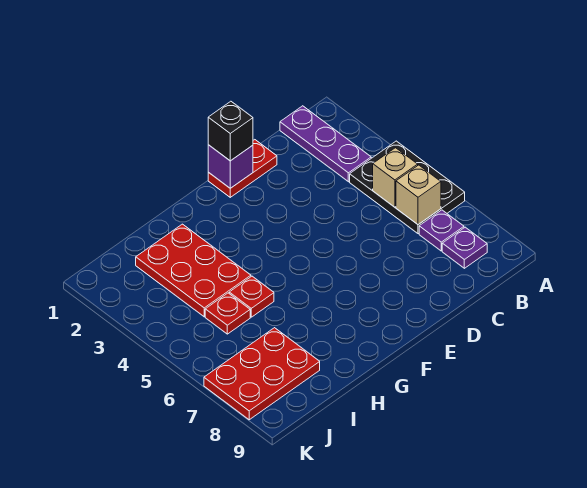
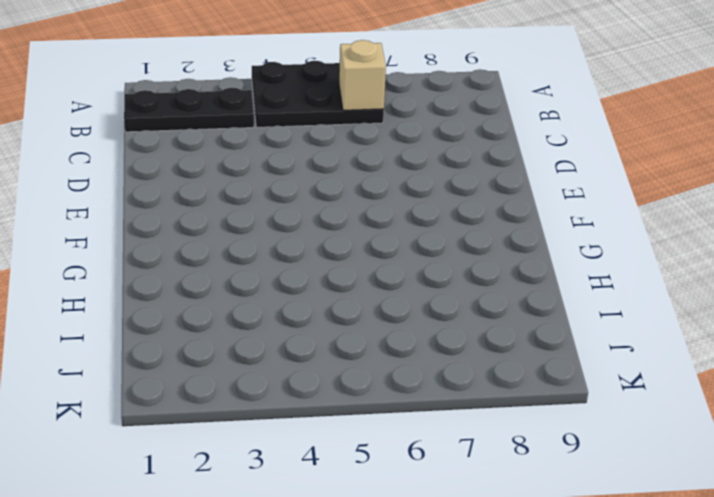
black 1x3 plate [124,88,254,132] -> purple 1x3 plate [280,106,371,182]
none -> purple 1x1 plate [419,210,464,251]
none -> purple 1x1 plate [442,227,487,268]
none -> red 1x2 plate [208,140,277,197]

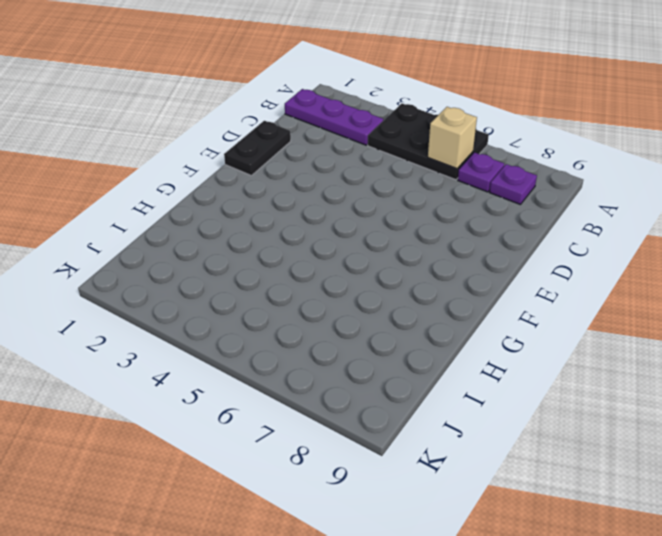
black 1x2 plate [224,121,291,176] -> red 1x2 plate [208,140,277,197]
none -> red 2x3 plate [136,224,251,317]
none -> red 1x1 plate [229,276,274,317]
none -> red 1x1 plate [205,293,250,334]

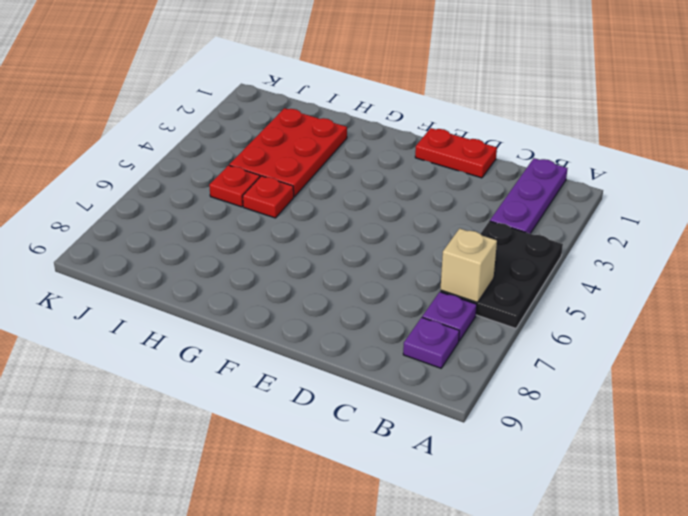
none -> red 2x3 plate [204,328,320,420]
none -> tan 1x1 brick [373,148,418,207]
none -> purple 1x1 brick [208,145,253,188]

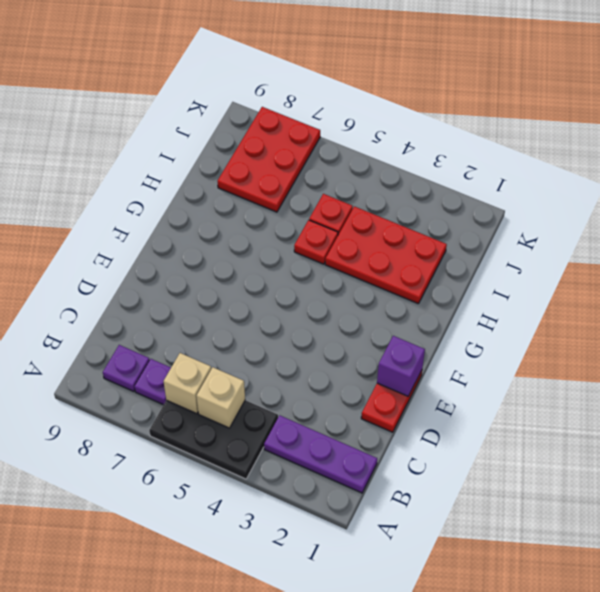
none -> black 1x1 brick [208,101,253,161]

